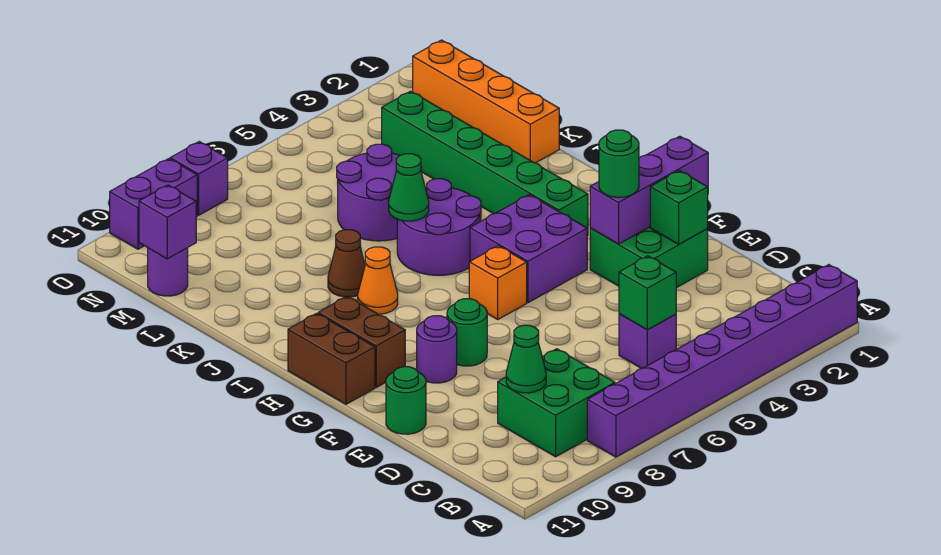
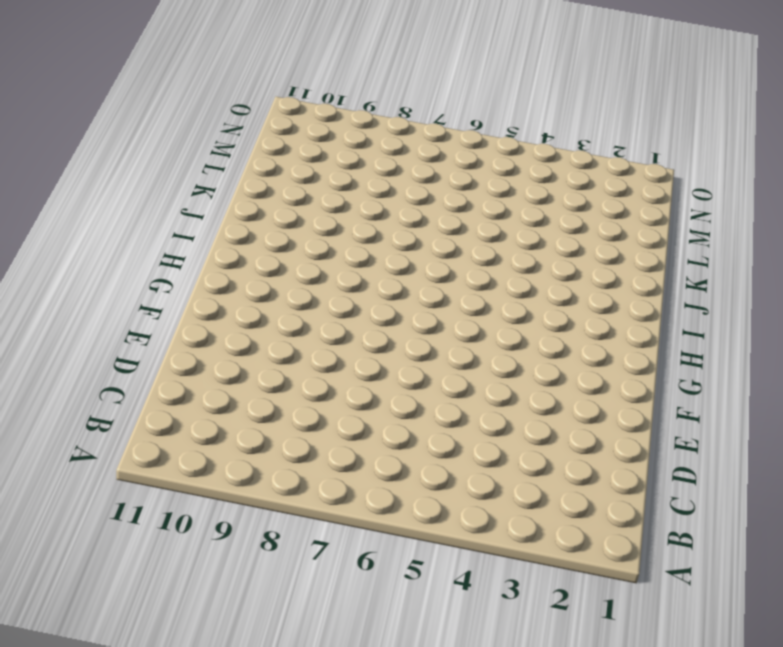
none -> purple 1x8 brick [587,265,857,457]
none -> green 2x2 brick [498,349,615,457]
none -> purple 1x1 brick [619,314,676,369]

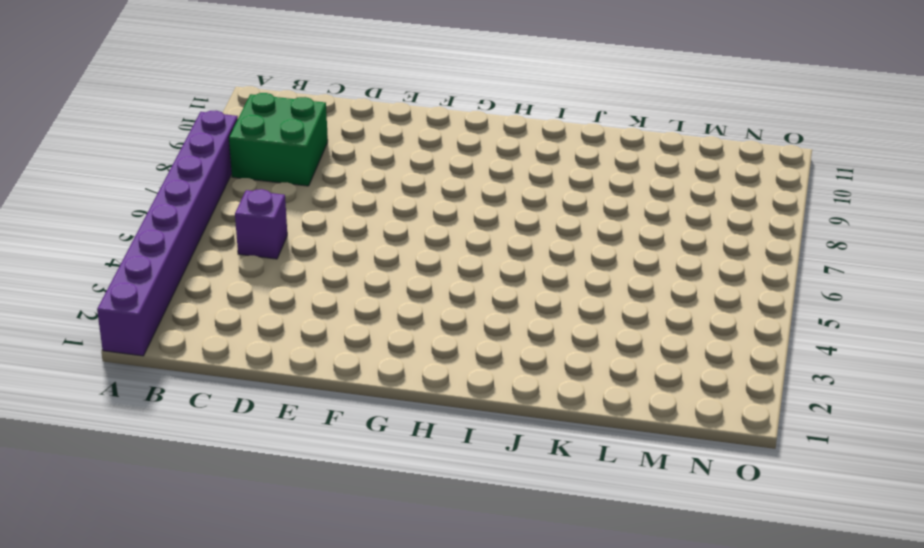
none -> green 2x2 brick [590,227,708,288]
none -> green 1x1 round brick [386,367,426,434]
none -> green 1x1 round brick [447,299,487,366]

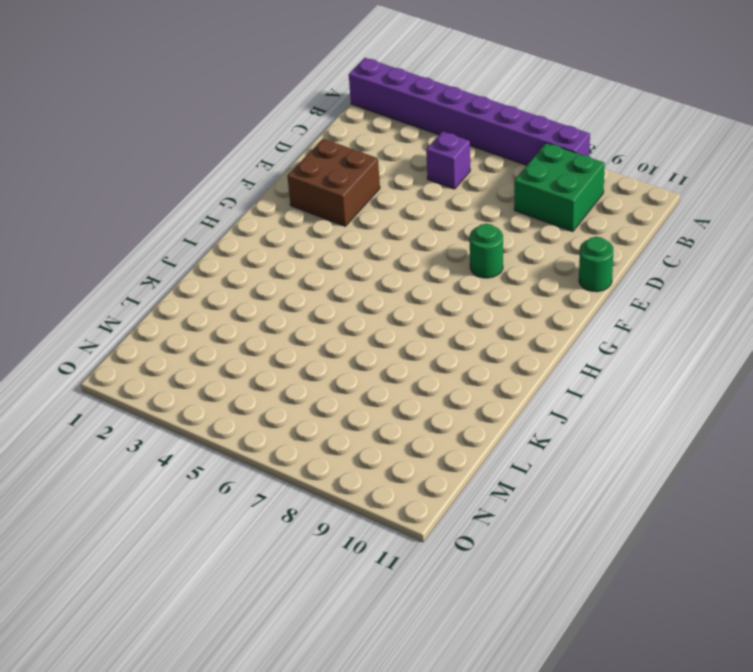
brown 2x2 brick [288,139,380,226] -> green 2x2 brick [590,227,708,288]
none -> purple 1x1 round brick [417,316,457,383]
none -> purple 2x2 brick [470,195,587,303]
none -> orange 1x1 brick [469,246,527,319]

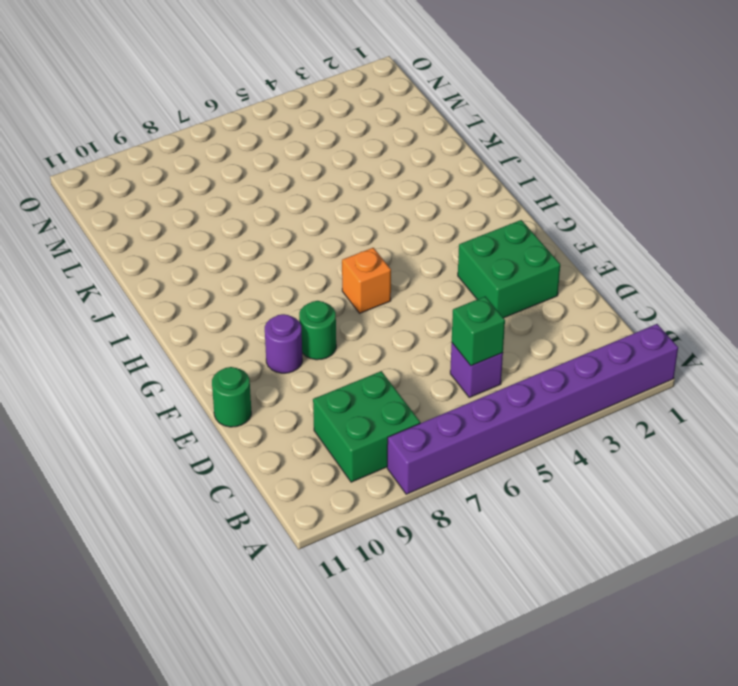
none -> purple 2x2 brick [470,195,587,303]
none -> brown 1x2 brick [318,296,405,387]
none -> brown 1x2 brick [288,313,375,404]

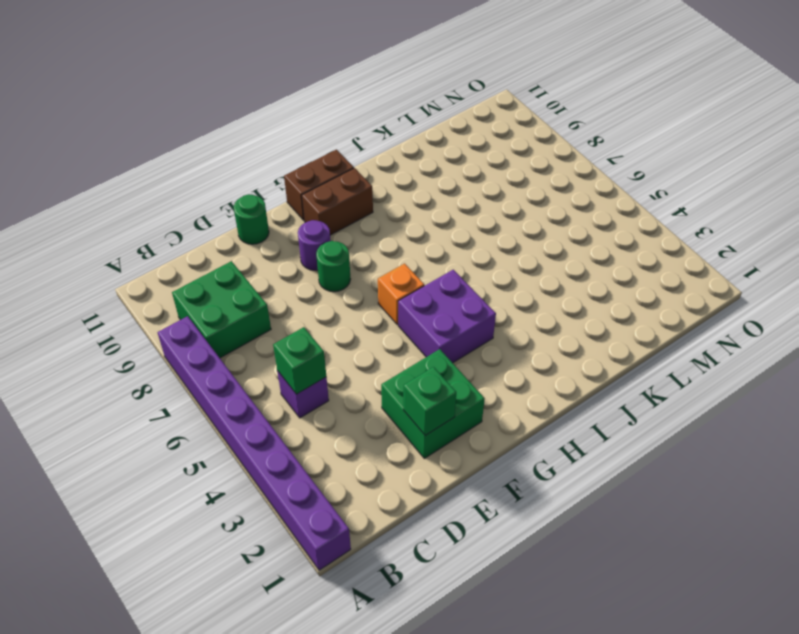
none -> green 1x6 brick [382,91,588,236]
none -> purple 2x2 round brick [397,179,481,275]
none -> orange 1x1 cone [358,247,398,314]

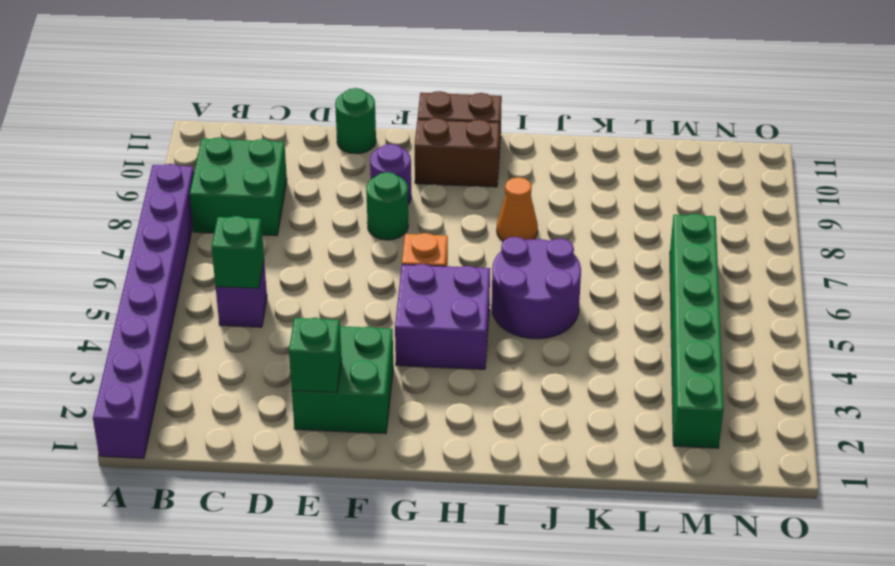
green 1x6 brick [670,214,724,448] -> green 1x6 brick turned to [382,91,588,236]
none -> brown 1x1 cone [328,230,365,297]
none -> orange 1x4 brick [413,40,559,163]
none -> purple 2x2 round brick [337,144,422,241]

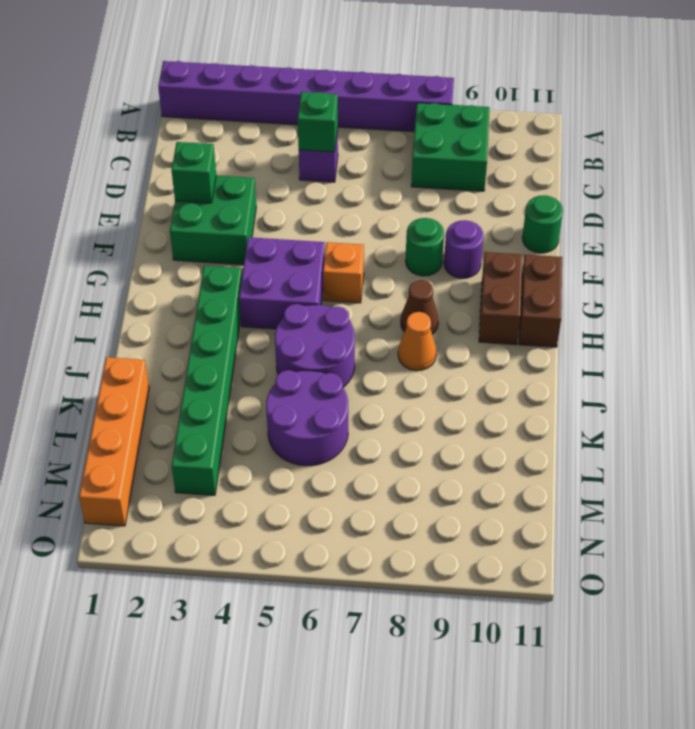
brown 1x1 cone [401,280,438,334] -> brown 1x1 cone moved to [328,230,365,297]
none -> purple 1x1 round brick [148,248,188,296]
none -> purple 1x1 brick [170,142,228,215]
none -> purple 1x2 brick [110,159,197,249]

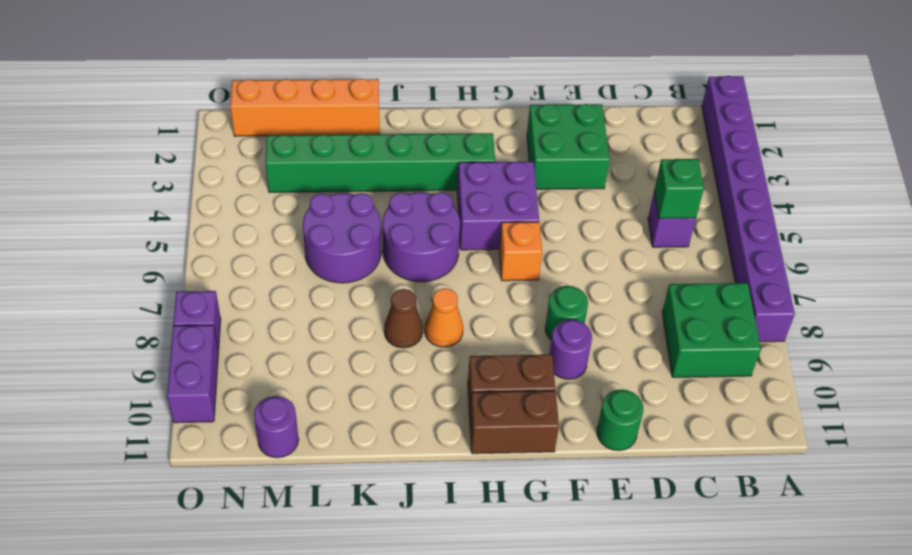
none -> green 1x1 cone [506,325,546,393]
none -> green 1x1 brick [650,171,708,244]
none -> purple 1x3 brick [590,136,708,244]

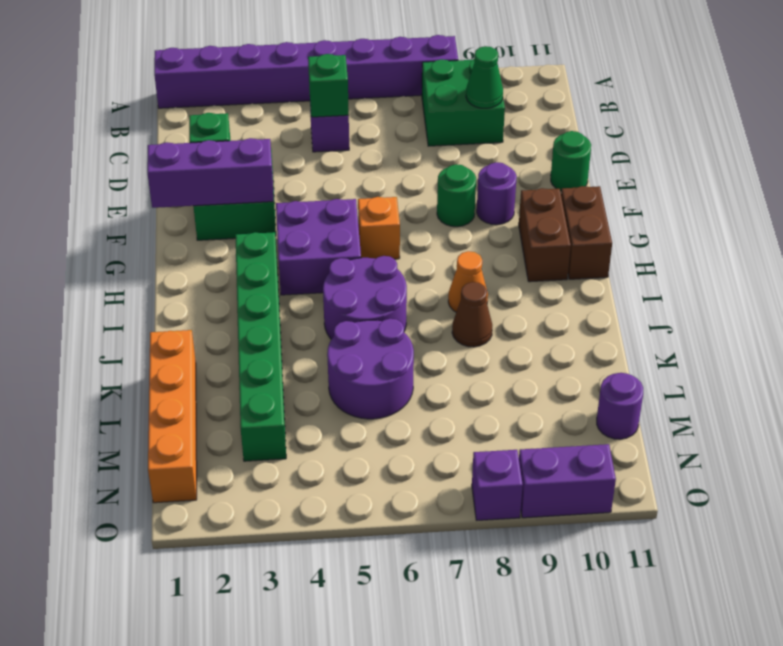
none -> green 1x1 cone [389,154,429,221]
none -> purple 1x1 brick [139,185,196,259]
none -> green 1x1 round brick [599,130,639,197]

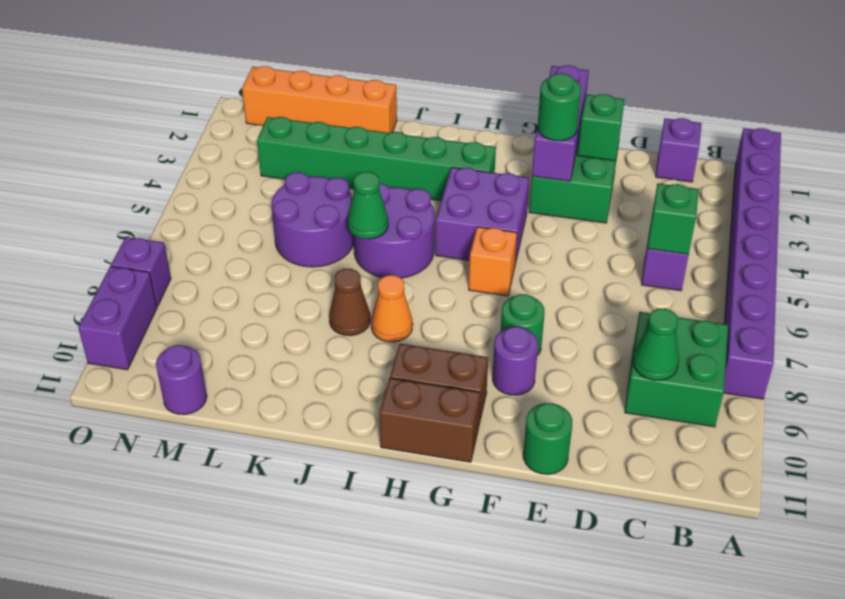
purple 1x1 brick [656,118,702,182] -> purple 1x1 brick moved to [139,185,196,259]

